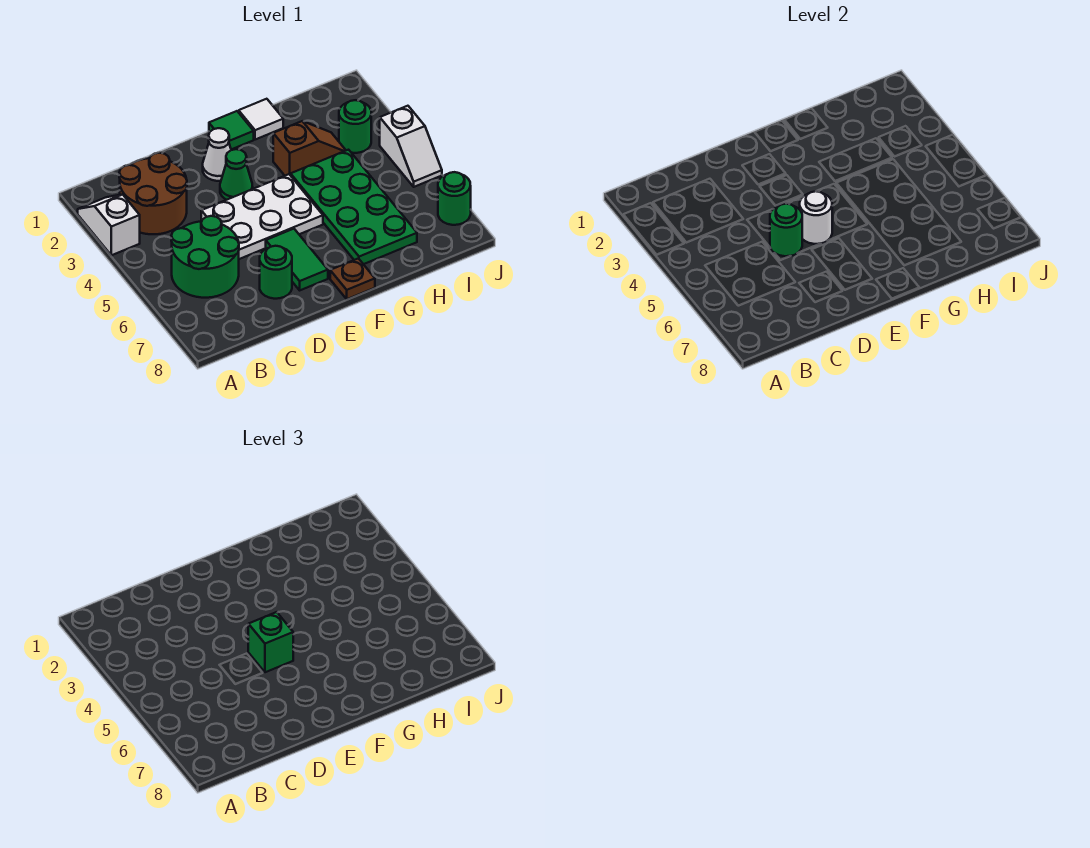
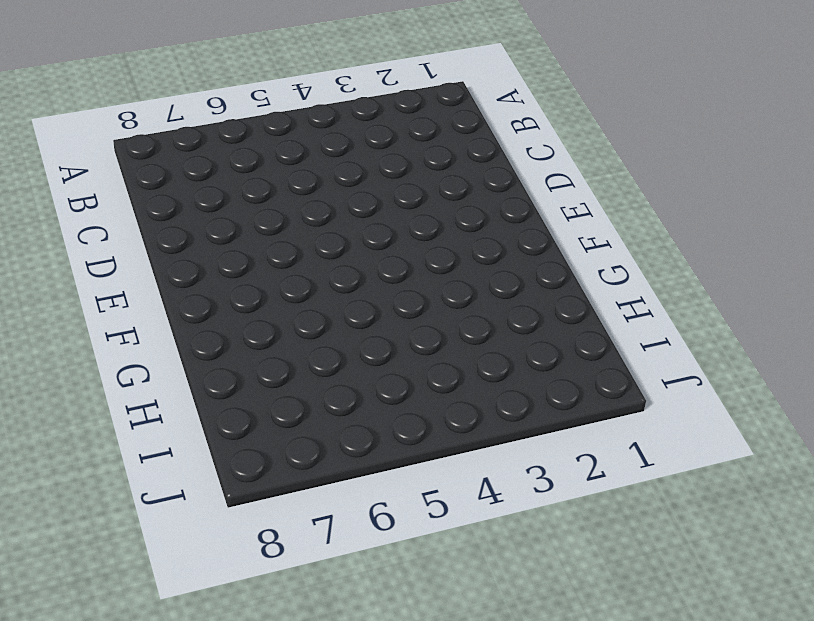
none -> white 1x2 slope [78,195,140,255]
none -> brown 2x2 round brick [119,153,187,234]
none -> green 2x2 round brick [171,216,239,298]

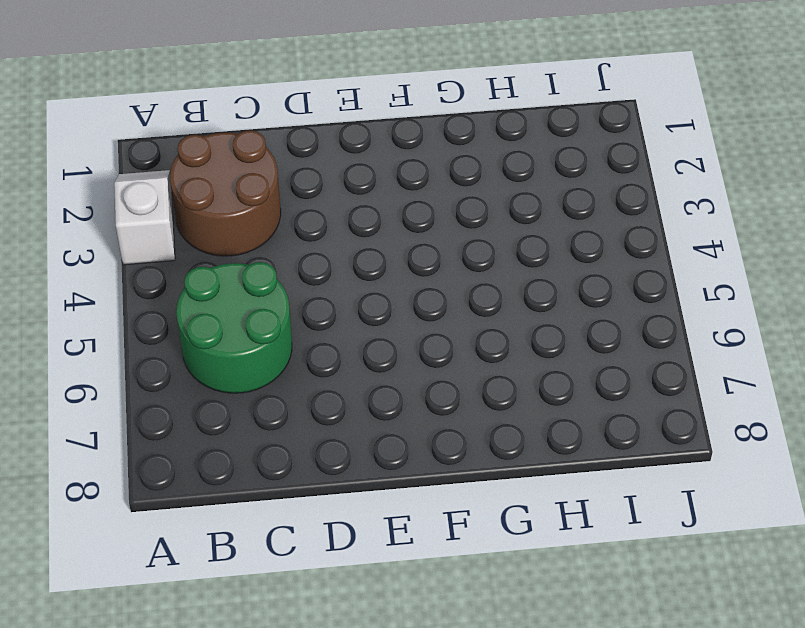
none -> white 2x3 plate [201,174,323,259]
none -> green 1x1 round brick [260,246,292,299]
none -> white 1x1 cone [203,128,231,181]

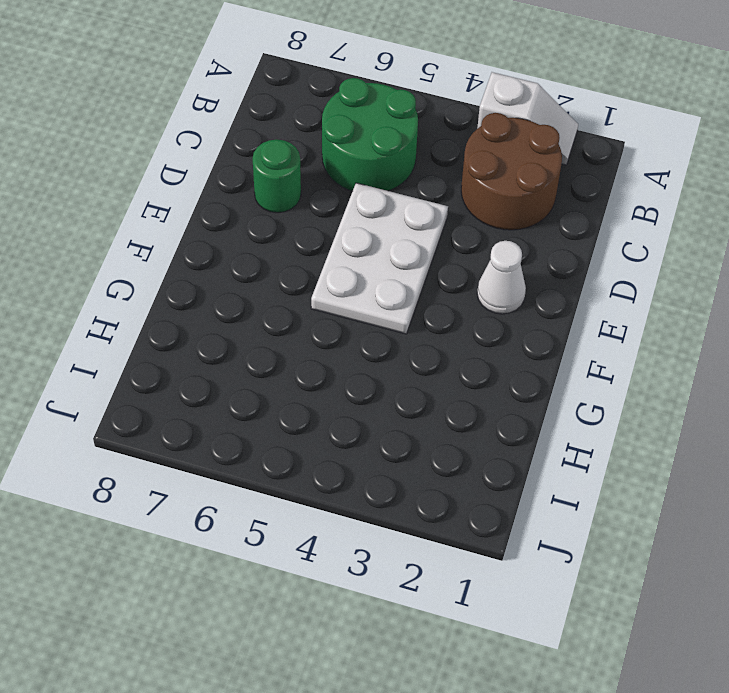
none -> green 1x1 cone [220,149,253,200]
none -> green 1x2 tile [266,229,328,290]
none -> green 1x1 tile [209,111,254,150]

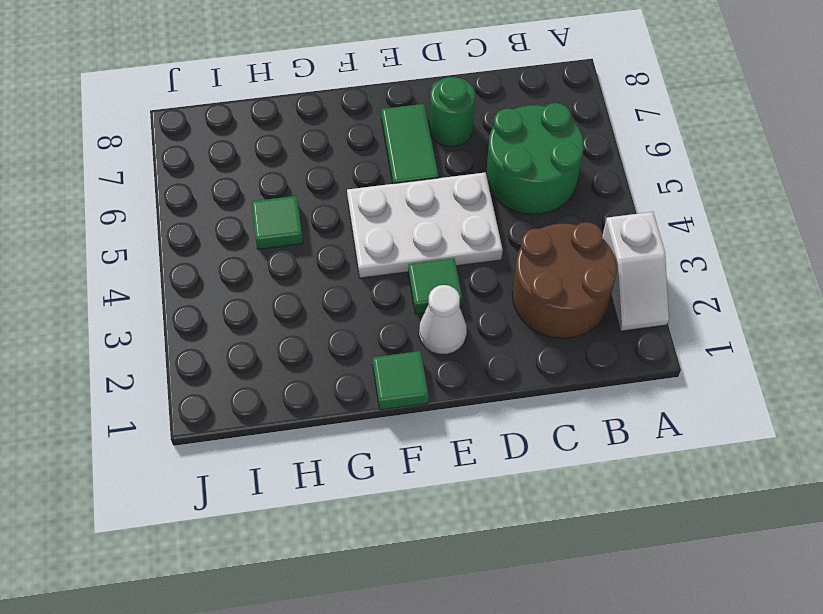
green 1x1 tile [408,258,462,314] -> green 1x1 cone [220,149,253,200]
green 1x1 tile [252,196,303,249] -> green 2x4 plate [291,150,417,264]
none -> brown 1x1 plate [330,258,375,299]
none -> white 1x1 tile [239,99,283,140]
none -> brown 1x2 slope [273,121,346,176]

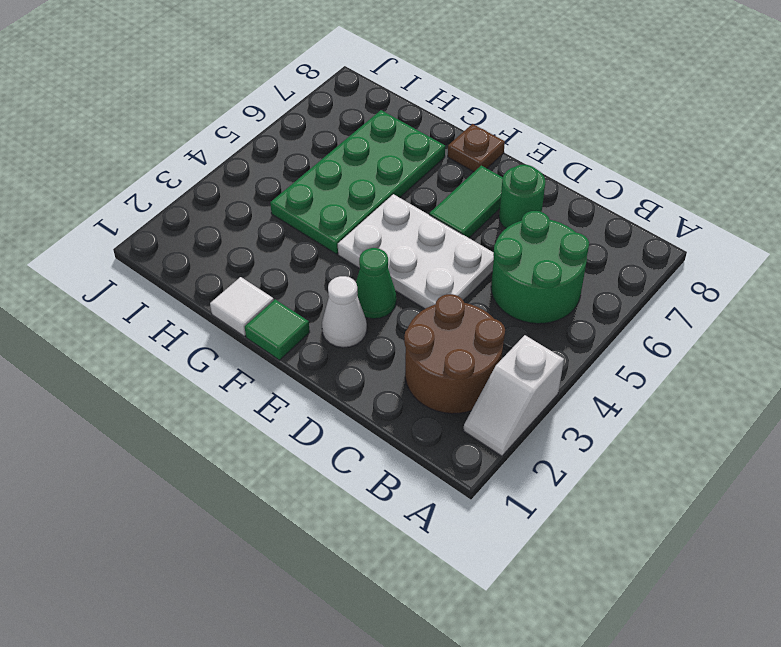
none -> brown 1x2 slope [273,121,346,176]
none -> green 1x1 round brick [339,100,371,153]
none -> white 1x2 slope [380,106,442,187]

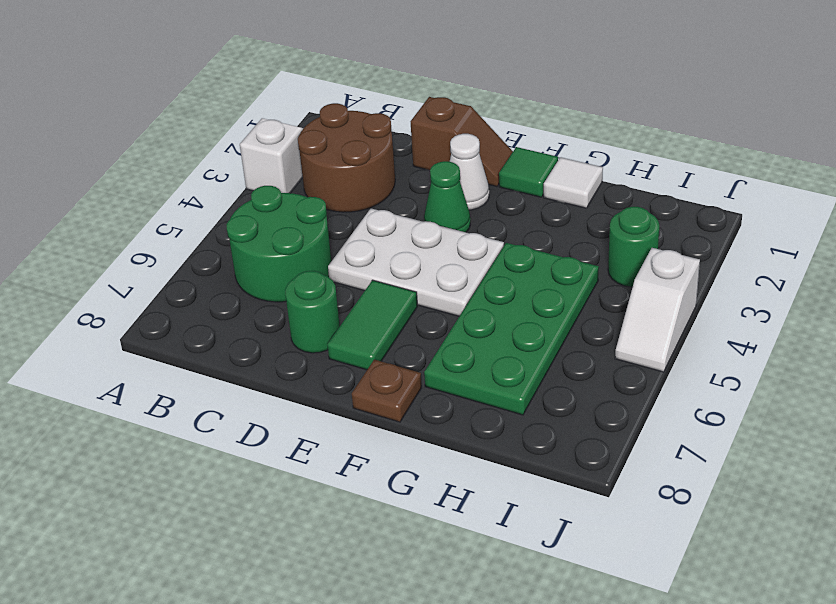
brown 1x2 slope [410,97,513,187] -> brown 1x2 slope moved to [273,121,346,176]
none -> green 1x1 round brick [438,172,471,225]
none -> green 1x1 round brick [770,204,802,256]
none -> white 1x1 round brick [800,191,832,244]

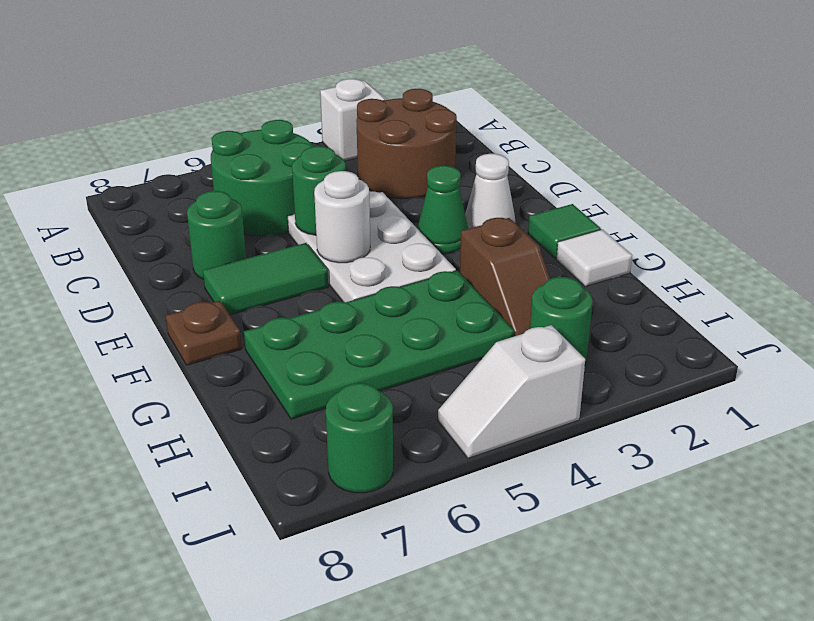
none -> green 1x1 brick [248,612,293,672]

